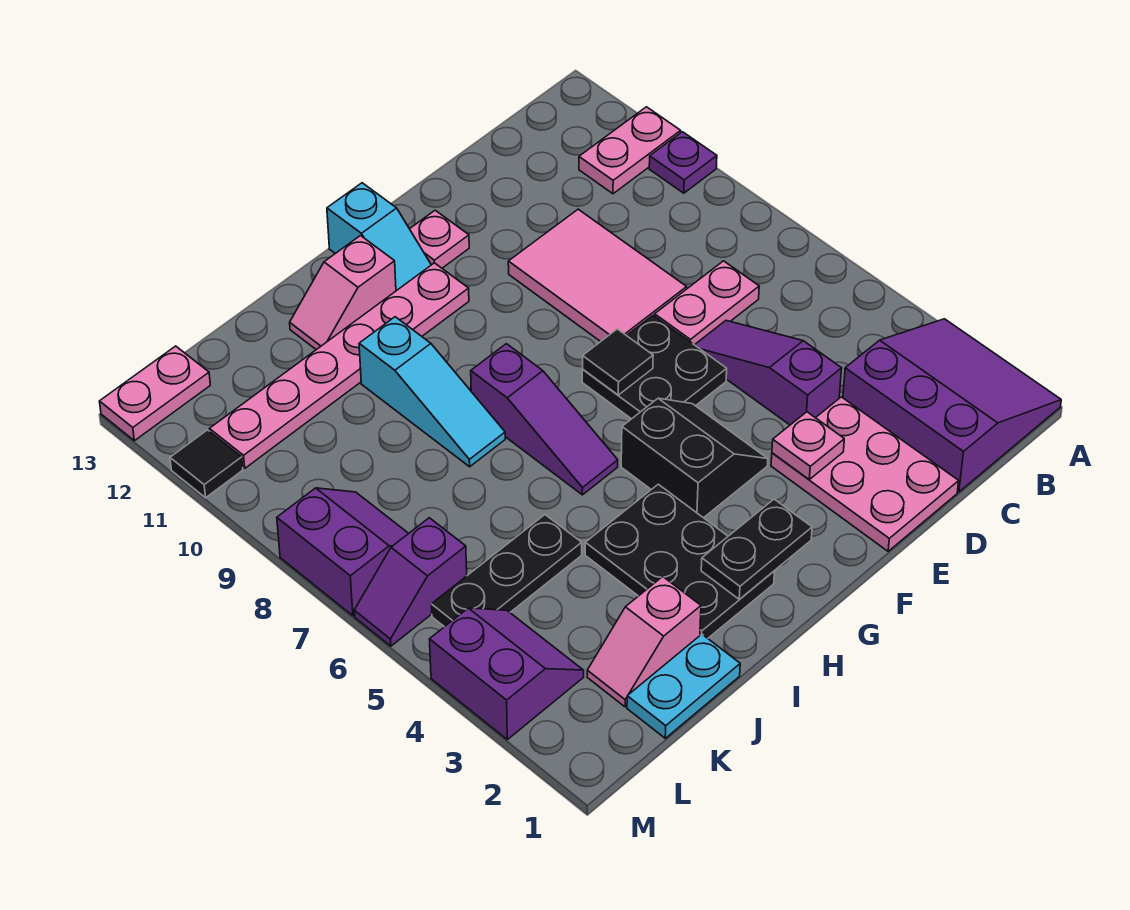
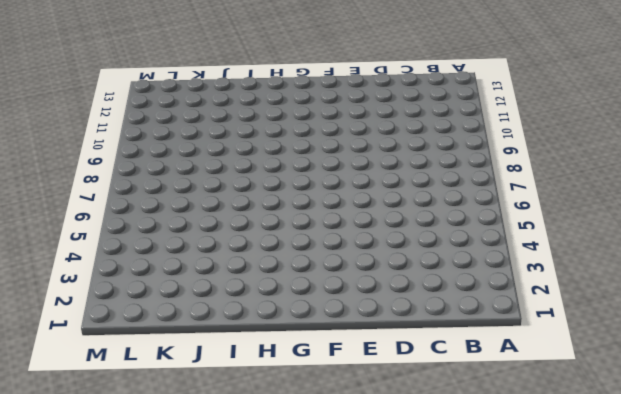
none -> purple 3x3 slope [843,319,1061,492]
none -> purple 1x1 plate [649,132,717,193]
none -> pink 1x2 plate [579,107,681,194]

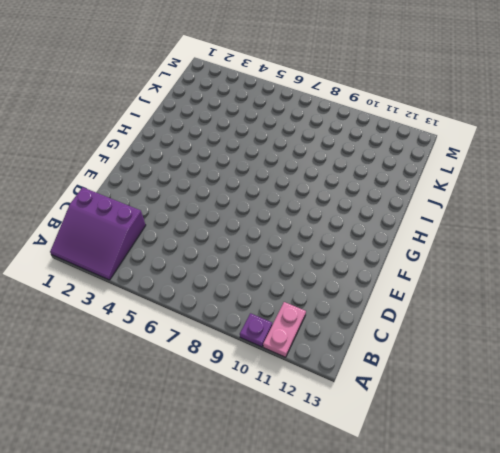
none -> pink 1x2 plate [655,261,759,345]
none -> pink 2x3 plate [771,397,959,551]
none -> purple 1x3 slope [695,321,842,425]

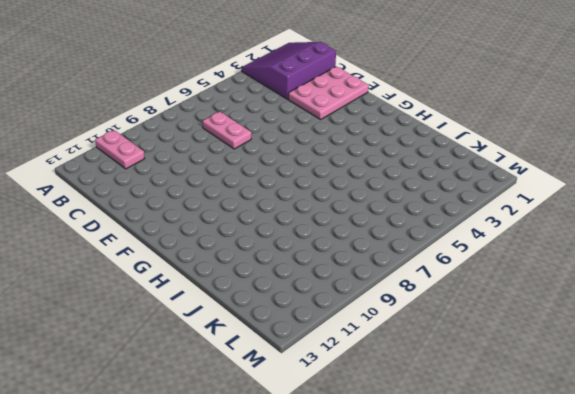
none -> purple 1x1 plate [649,132,717,193]
none -> purple 1x3 slope [695,321,842,425]
none -> pink 2x3 tile [508,209,687,342]

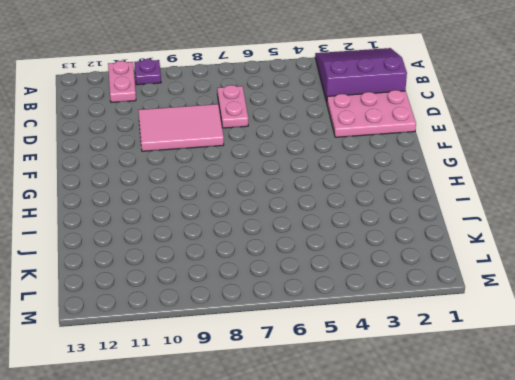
none -> purple 1x3 slope [695,321,842,425]
none -> black 2x2 plate [582,315,727,419]
none -> black 2x2 slope [621,398,768,518]

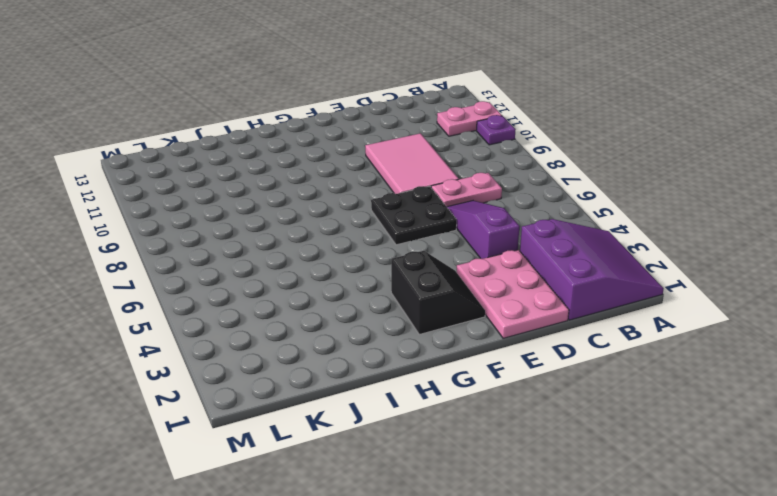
black 2x2 slope [391,251,485,334] -> black 2x2 slope moved to [621,398,768,518]
none -> pink 1x1 plate [410,210,469,268]
none -> pink 1x6 plate [209,263,469,468]
none -> cyan 1x2 slope [327,183,431,291]

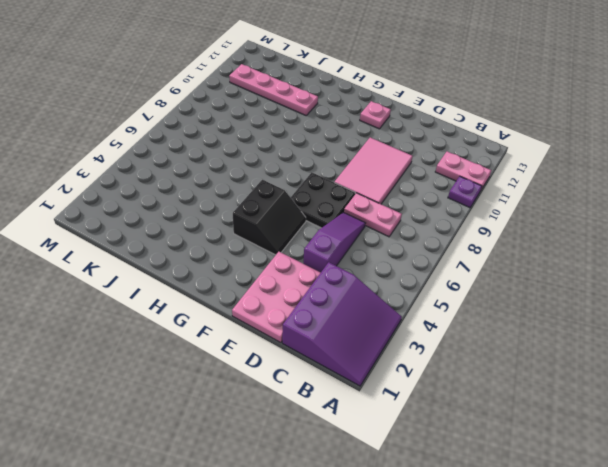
pink 1x4 plate [229,64,318,115] -> pink 1x6 plate [209,263,469,468]
none -> cyan 1x2 slope [327,183,431,291]
none -> black 2x3 plate [585,484,775,638]
none -> purple 1x3 slope [471,344,618,495]

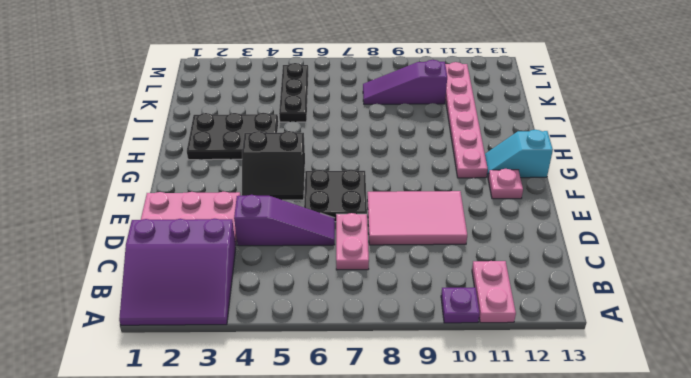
purple 1x3 slope [363,60,447,104] -> purple 1x3 slope moved to [471,344,618,495]
none -> pink 1x2 slope [290,236,396,350]
none -> cyan 1x3 slope [359,317,505,467]
none -> cyan 1x2 plate [627,634,740,738]

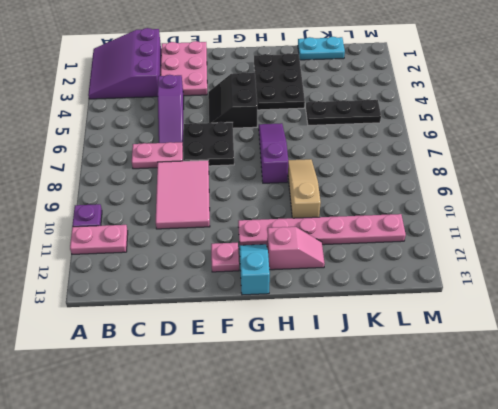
tan 1x3 slope [288,159,321,218] -> cyan 1x3 slope [359,317,505,467]
none -> pink 1x2 slope [587,577,701,707]
none -> purple 2x2 slope [429,608,584,739]
none -> purple 1x2 slope [354,518,467,646]

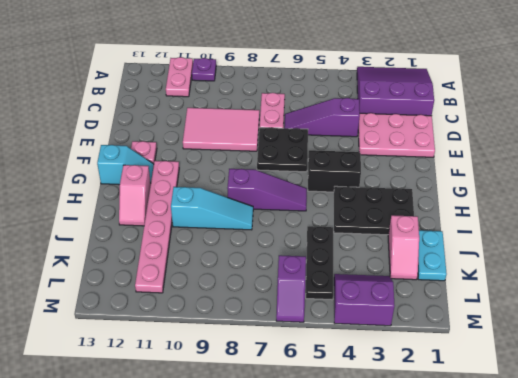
none -> purple 2x2 slope [277,488,409,616]
none -> pink 1x2 plate [99,346,210,441]
none -> black 1x1 tile [170,430,243,498]

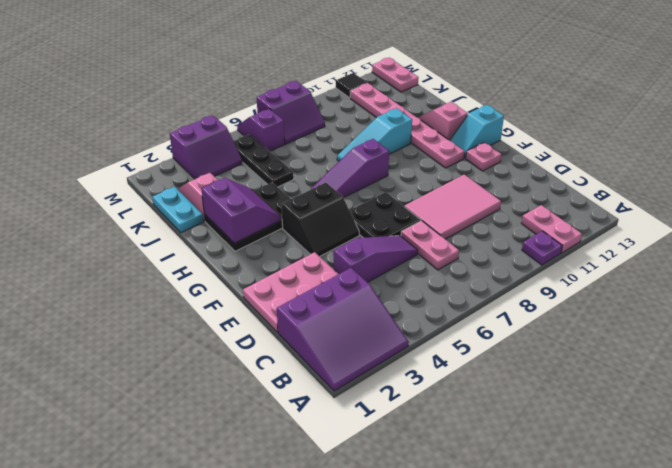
purple 2x2 slope [202,178,280,243] -> black 1x2 plate [701,499,812,599]
none -> pink 1x1 plate [772,412,844,479]
none -> black 1x1 tile [583,329,653,395]

